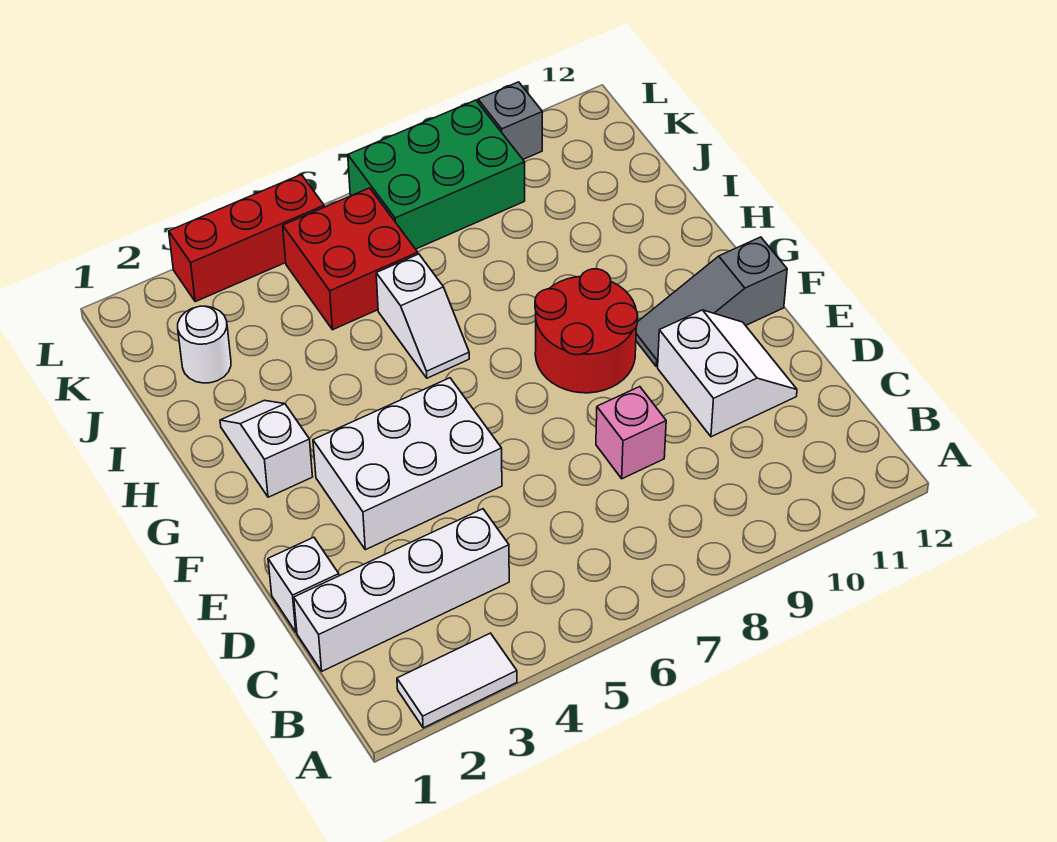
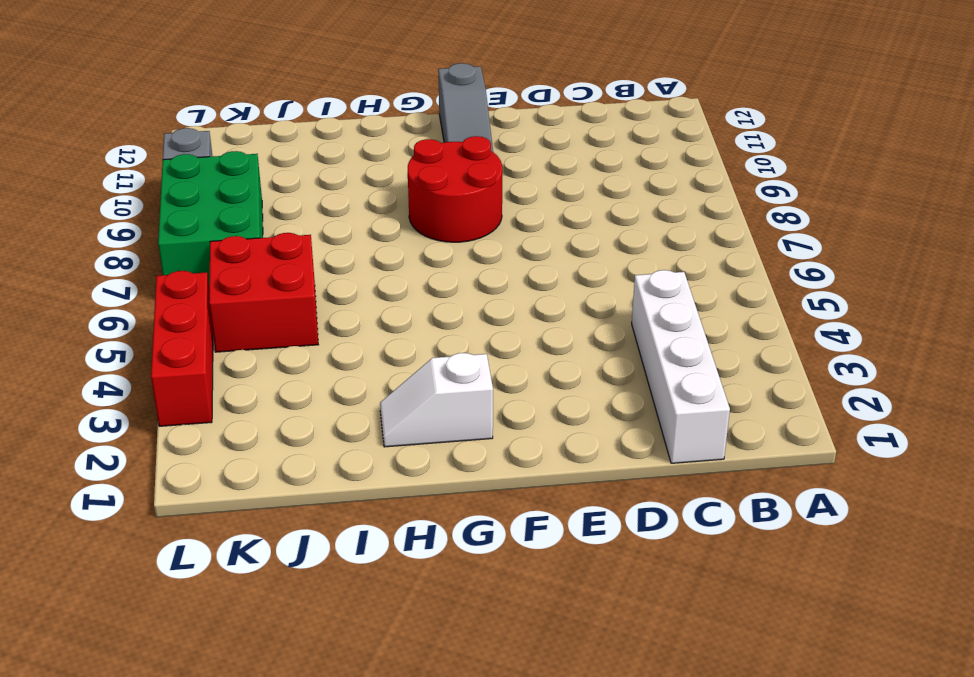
none -> white 1x2 tile [397,633,517,728]
none -> white 1x1 brick [268,537,339,632]
none -> pink 1x1 brick [596,387,666,479]

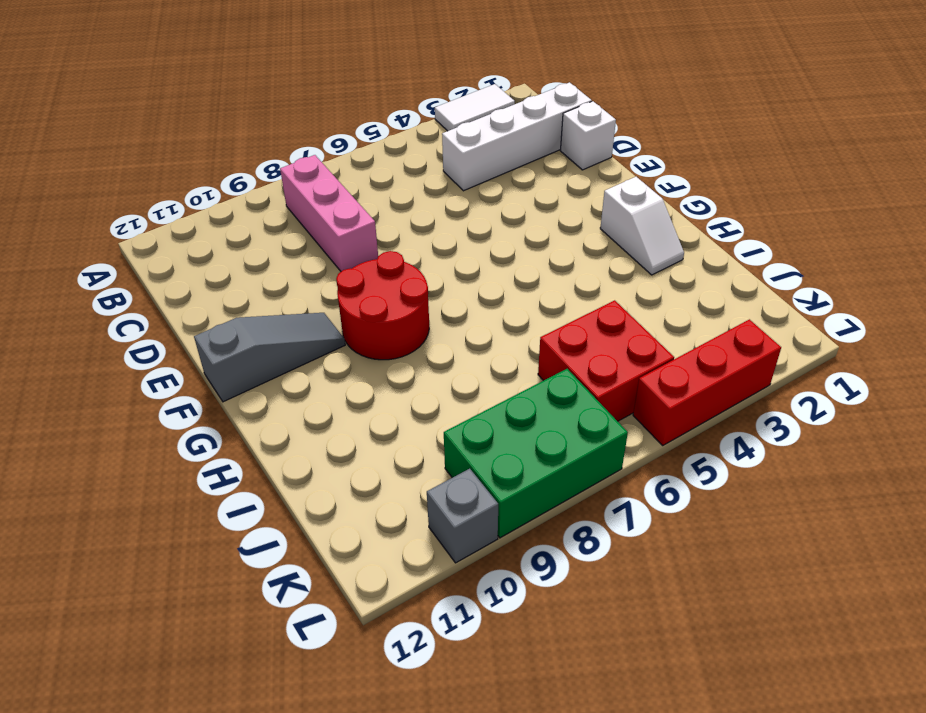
pink 1x3 brick [280,155,378,271] -> pink 1x1 brick [596,387,666,479]
none -> white 2x2 slope [658,310,797,437]
none -> white 2x3 brick [313,378,502,550]
none -> white 1x2 slope [376,254,469,378]

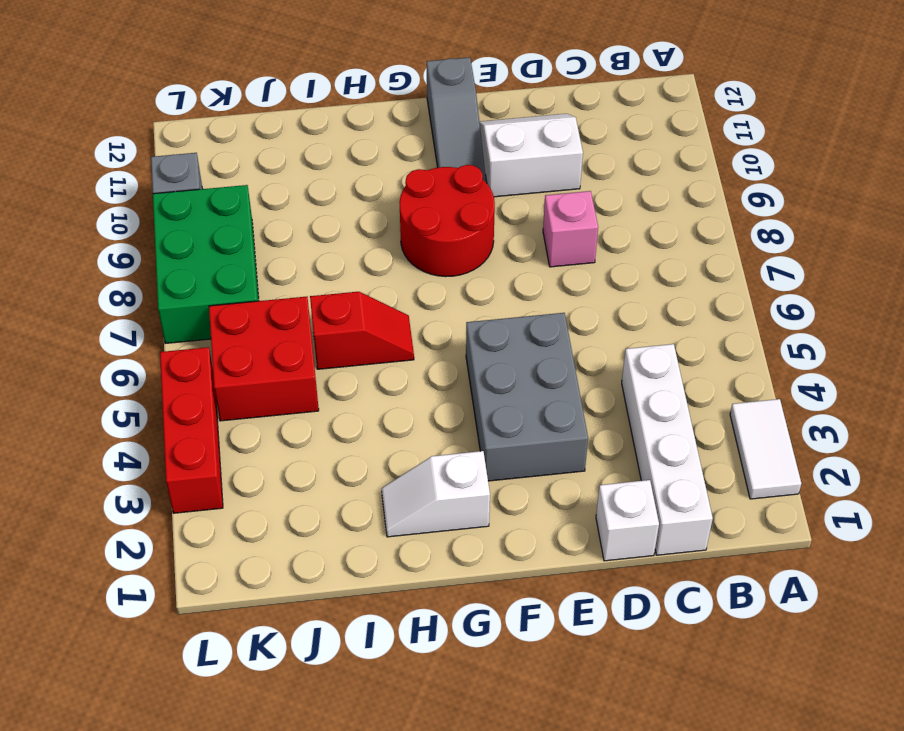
grey 2x3 brick [466,313,588,481] -> white 2x3 brick [313,378,502,550]
red 1x2 slope [310,292,414,369] -> white 1x2 slope [376,254,469,378]
none -> white 1x1 round brick [178,306,231,383]

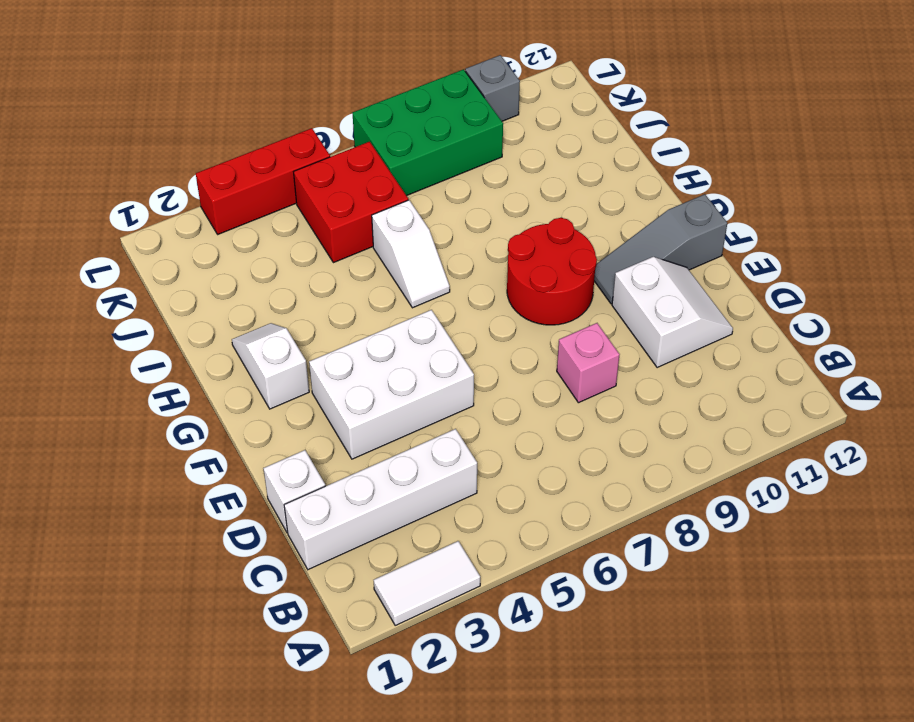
none -> white 1x1 round brick [178,306,231,383]

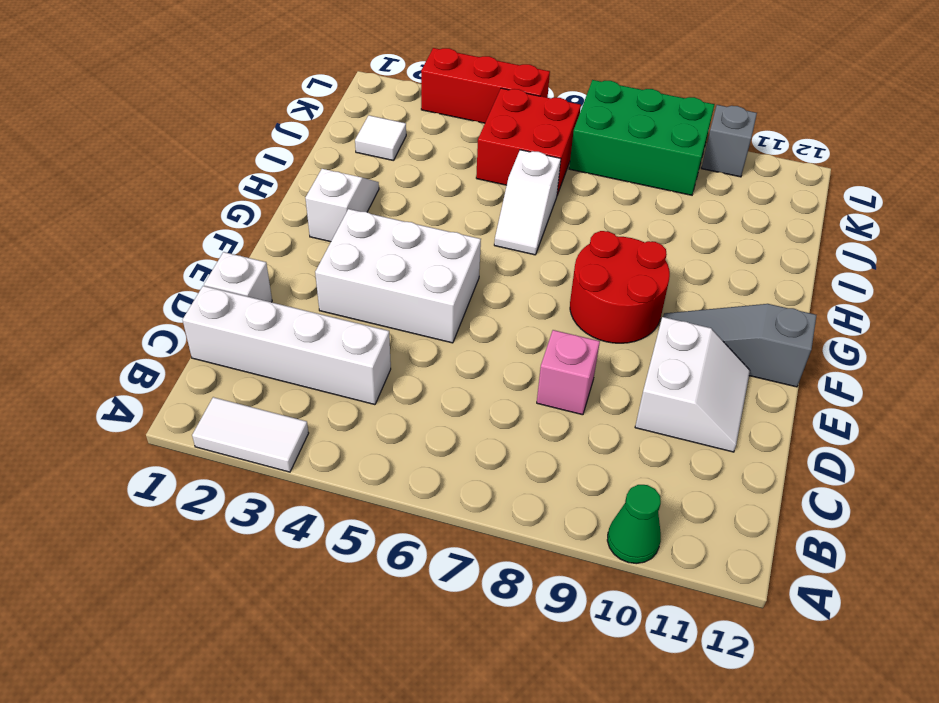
green 1x1 cone [607,485,661,564] -> none
white 1x1 tile [355,115,406,161] -> white 1x1 round brick [178,306,231,383]

